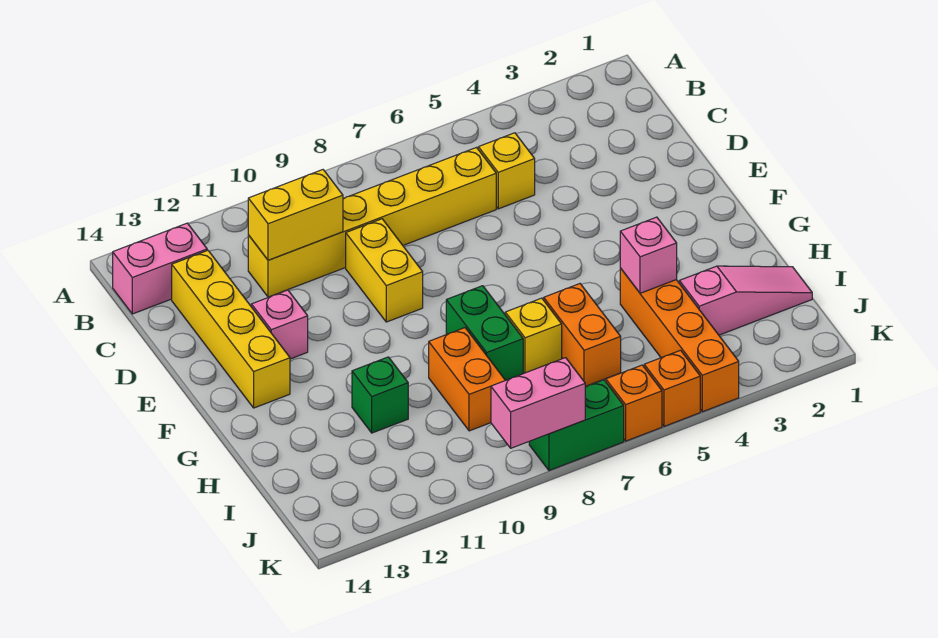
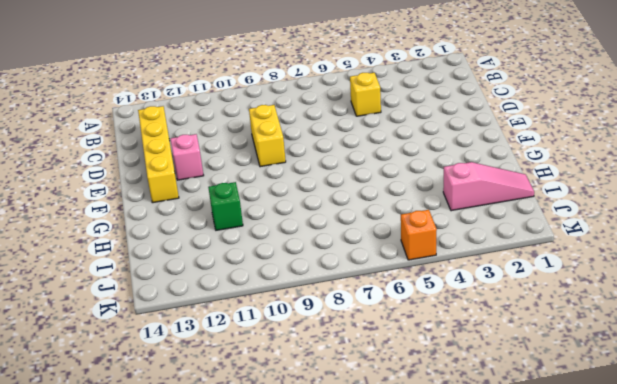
none -> pink 1x2 brick [113,223,207,314]
none -> yellow 1x6 brick [248,148,496,297]
none -> green 1x2 brick [446,286,523,380]

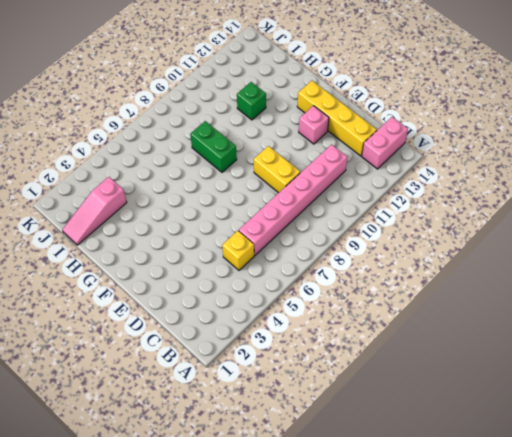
pink 1x6 brick [239,145,347,255] -> yellow 1x6 brick [248,148,496,297]
none -> orange 1x4 brick [620,268,739,412]
none -> orange 1x2 brick [544,284,621,386]
none -> yellow 1x1 brick [505,298,562,373]

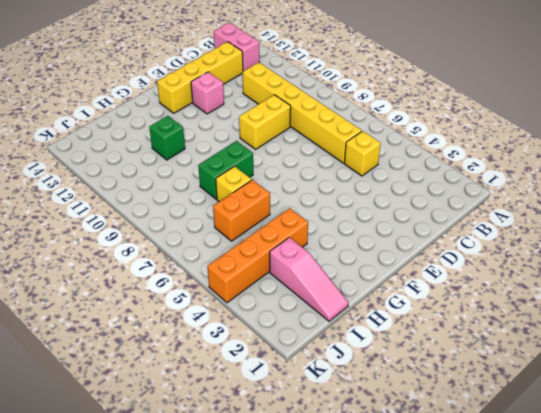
none -> orange 1x2 brick [429,328,505,431]
none -> orange 1x1 brick [644,350,700,426]
none -> orange 1x1 brick [606,365,662,441]

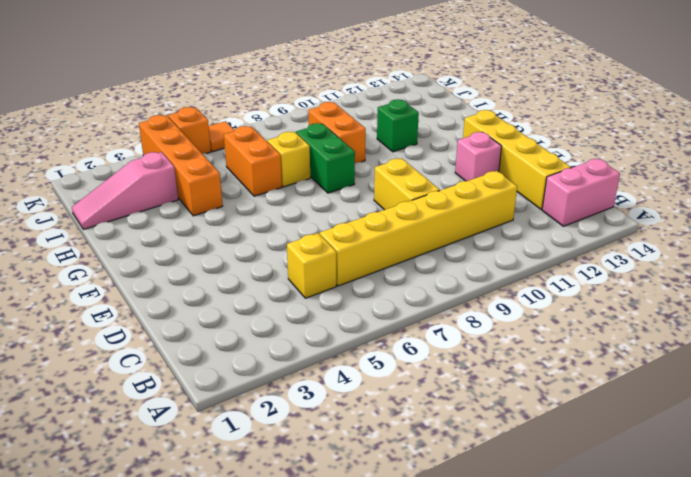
orange 1x1 tile [209,121,234,152] -> orange 1x1 brick [606,365,662,441]
none -> green 1x2 brick [529,380,624,470]
none -> yellow 1x2 brick [248,170,343,260]
none -> pink 1x1 brick [620,217,677,293]

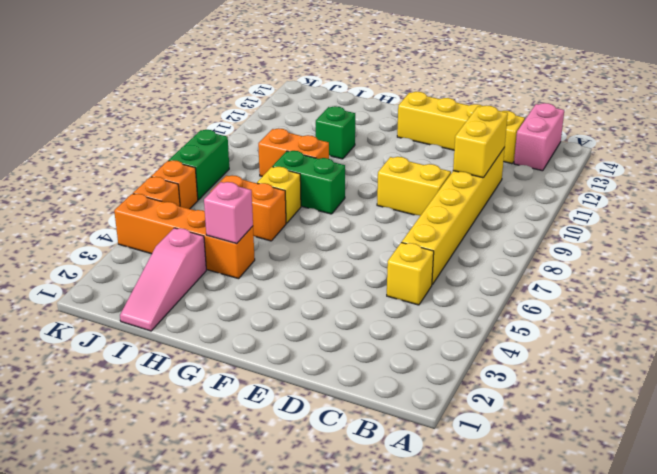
none -> pink 1x1 brick [251,290,308,359]
none -> pink 1x2 brick [491,358,586,448]

